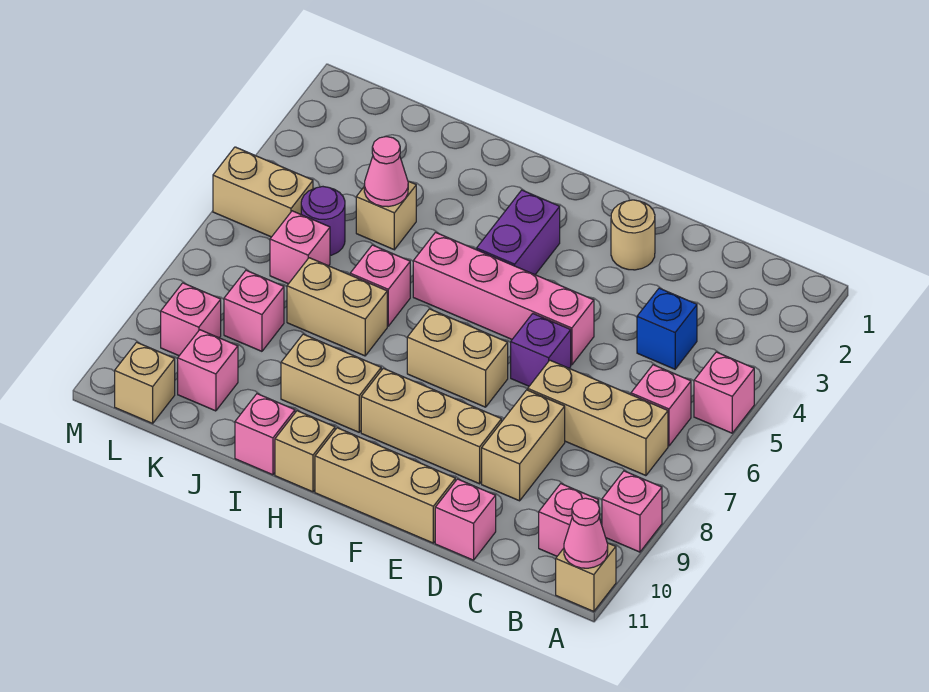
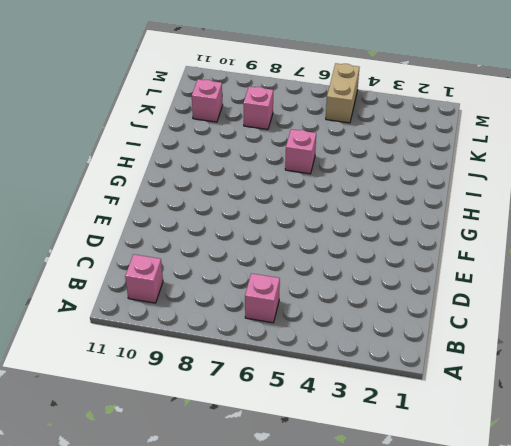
none -> pink 1x1 brick [694,352,754,433]
none -> pink 1x1 brick [602,471,662,552]
none -> tan 1x1 brick [556,543,616,612]
none -> tan 1x3 brick [528,360,668,476]

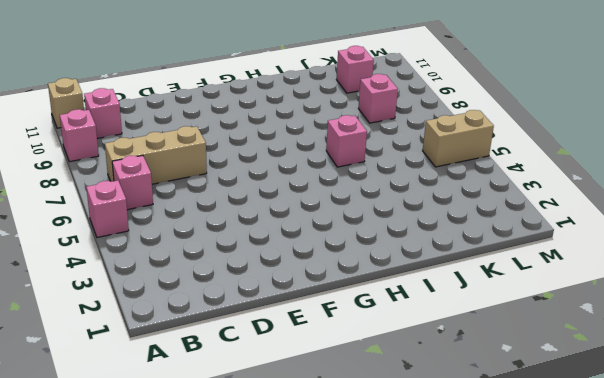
none -> blue 1x1 brick [637,288,697,369]
none -> tan 1x2 brick [482,390,565,501]
none -> pink 1x1 brick [435,479,496,560]
none -> tan 1x1 round brick [611,200,655,270]

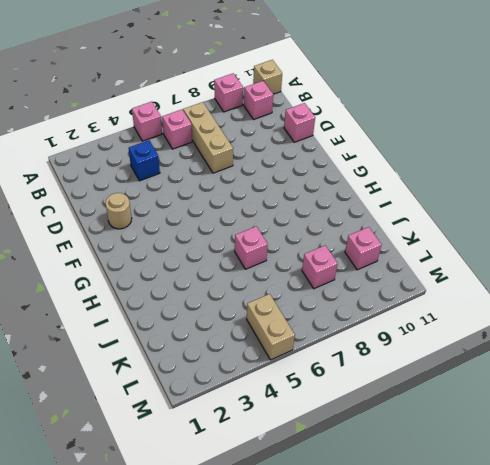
none -> tan 1x2 brick [482,390,565,501]
none -> pink 1x4 brick [413,233,594,365]
none -> purple 1x1 brick [511,314,571,386]
none -> tan 1x3 brick [361,368,502,484]

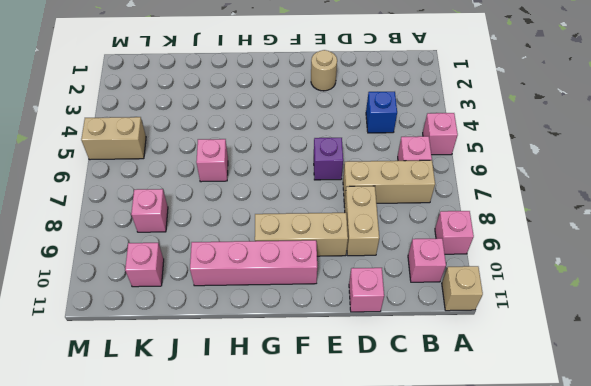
pink 1x4 brick [190,240,317,286] -> pink 1x4 brick moved to [413,233,594,365]
none -> tan 1x3 brick [315,428,455,543]
none -> tan 1x2 brick [407,309,508,407]
none -> purple 1x2 brick [477,190,560,275]
none -> tan 1x2 brick [281,334,381,432]

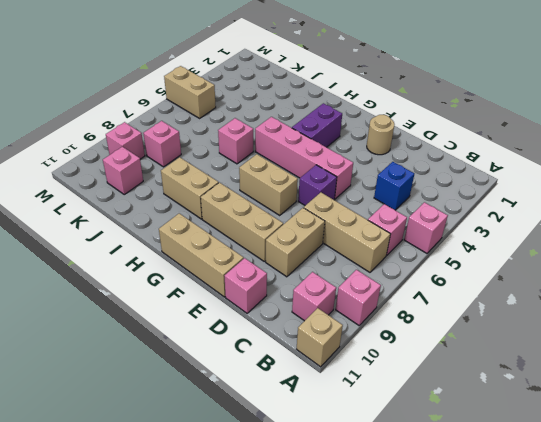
none -> tan 1x1 brick [275,411,335,492]
none -> tan 1x2 brick [287,258,387,356]
none -> pink 1x1 brick [235,394,295,475]
none -> tan 1x1 brick [356,181,416,250]

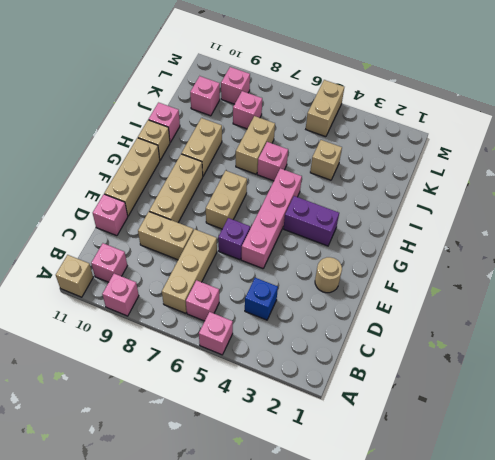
none -> purple 1x1 round brick [301,187,345,255]
none -> pink 1x1 brick [270,211,330,284]
none -> tan 1x1 brick [115,342,175,423]
none -> pink 1x1 cone [564,498,608,568]

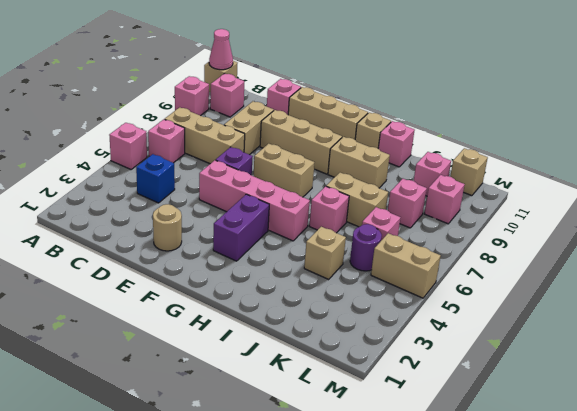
none -> pink 1x1 cone [364,137,408,207]

